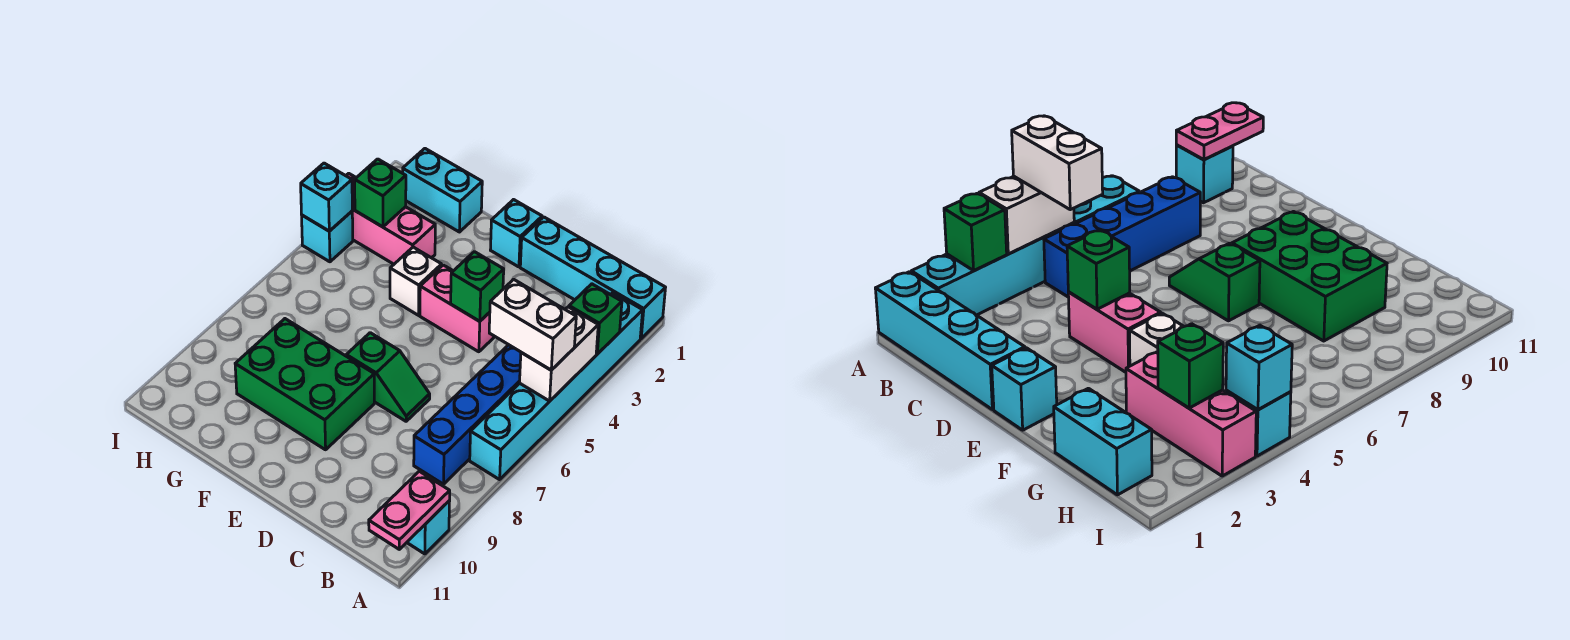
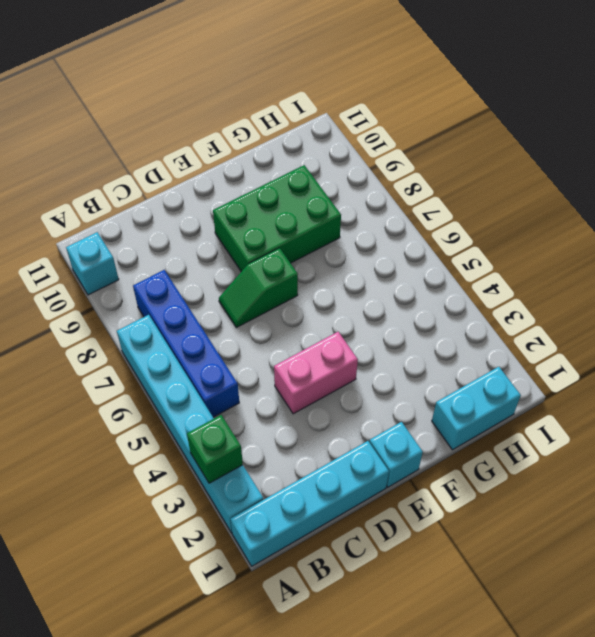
none -> white 1x1 brick [390,247,442,315]
none -> pink 1x3 brick [346,173,435,264]
none -> cyan 1x1 brick [302,211,353,262]

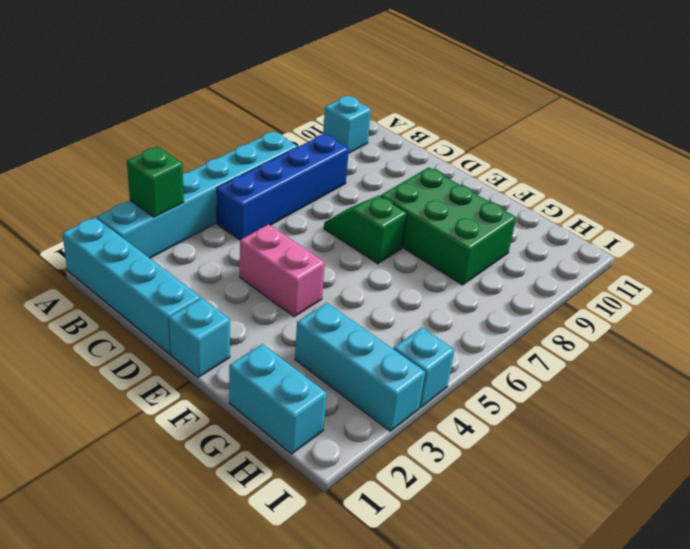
cyan 1x3 brick [295,303,425,431] -> pink 1x3 brick [346,173,435,264]
none -> white 1x1 brick [390,247,442,315]
none -> white 1x2 brick [520,307,598,401]
none -> pink 1x2 plate [369,471,450,549]

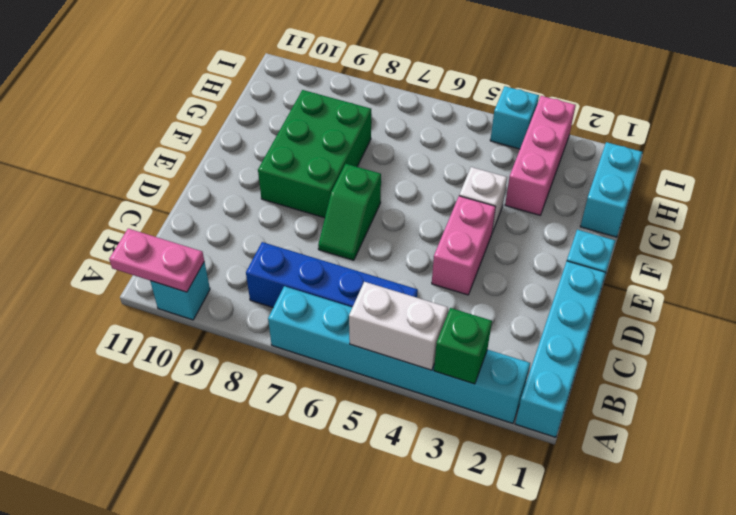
none -> green 1x1 brick [451,252,504,321]
none -> green 1x1 brick [355,159,406,227]
none -> cyan 1x1 brick [301,163,352,231]

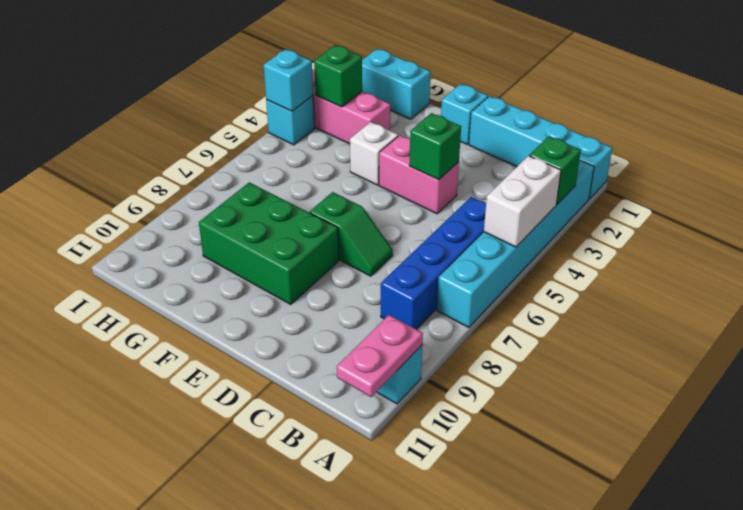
none -> white 1x2 brick [489,279,576,370]

